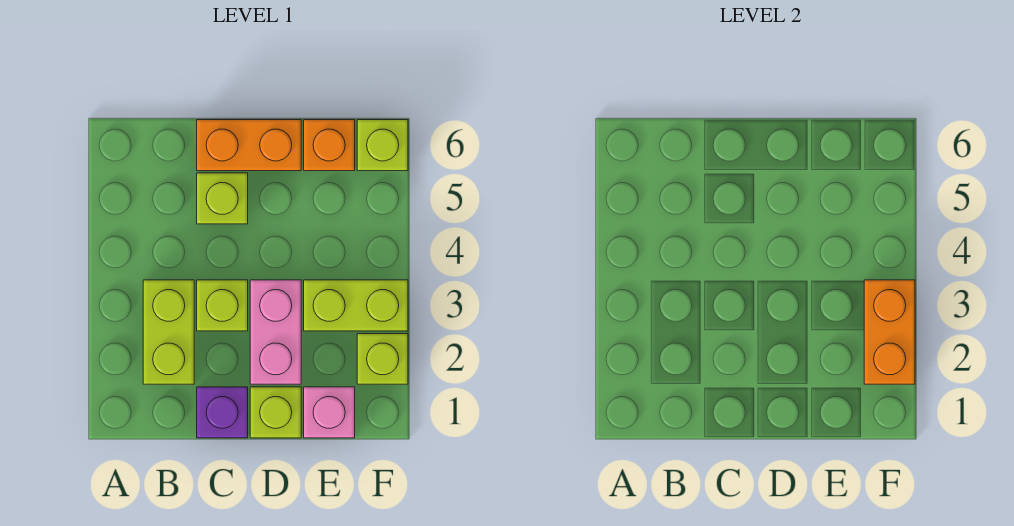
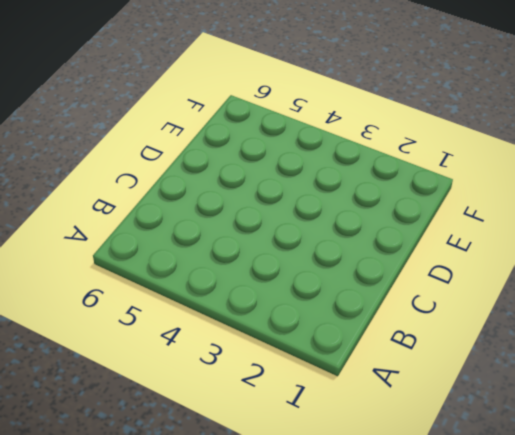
none -> lime 1x2 brick [143,280,194,384]
none -> purple 1x1 brick [197,387,248,438]
none -> lime 1x1 brick [197,280,248,331]

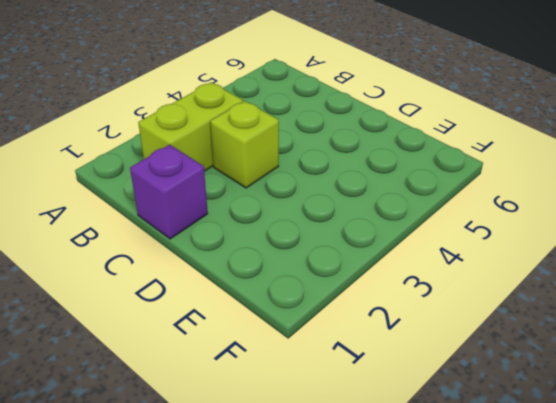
none -> lime 1x1 brick [197,173,248,224]
none -> orange 1x2 brick [197,120,301,171]
none -> lime 1x1 brick [250,387,301,438]

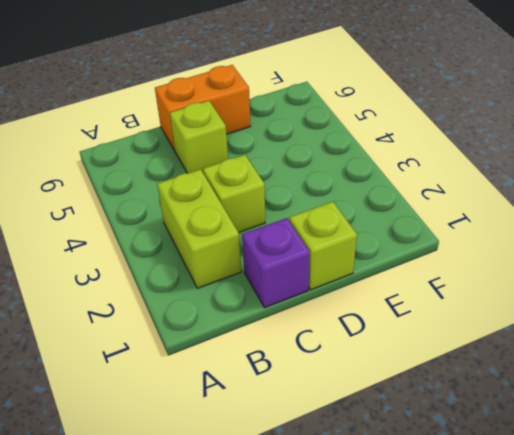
none -> pink 1x2 brick [250,280,301,384]
none -> pink 1x1 brick [304,387,355,438]
none -> lime 1x2 brick [304,280,408,331]

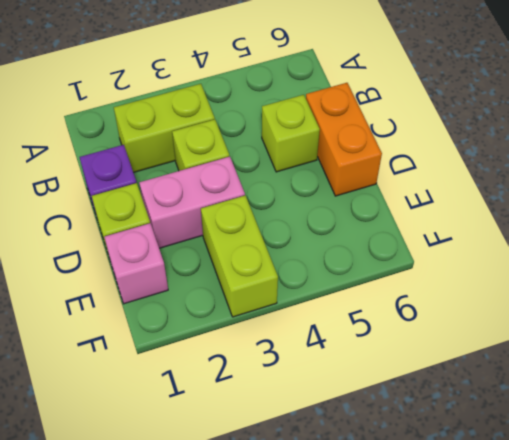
none -> orange 1x1 brick [304,120,355,171]
none -> lime 1x1 brick [357,334,408,384]
none -> lime 1x1 brick [357,120,408,171]

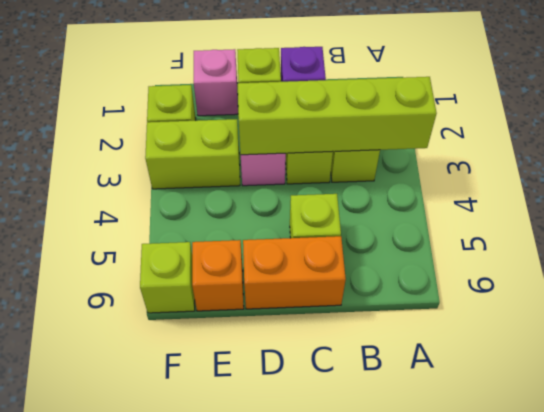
lime 1x4 brick [238,77,437,155] -> none
none -> orange 1x2 brick [864,280,915,384]

